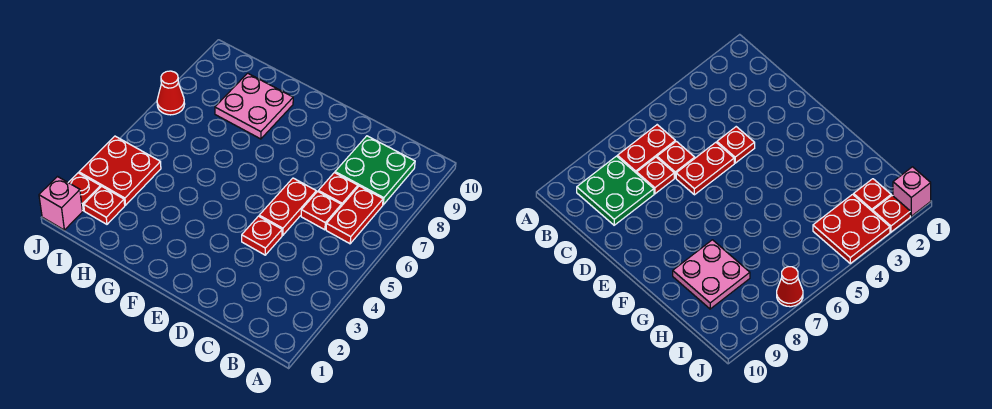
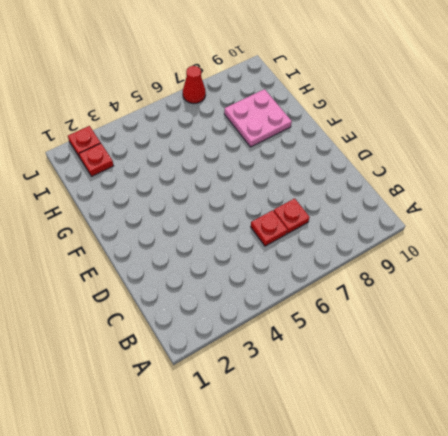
none -> red 1x2 plate [326,186,383,244]
none -> green 2x2 plate [335,136,415,205]
none -> red 1x1 plate [242,216,282,255]

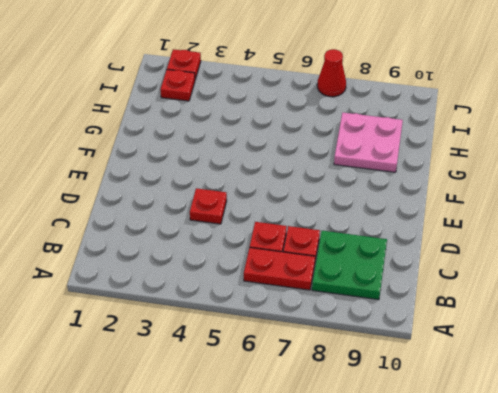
none -> red 1x2 plate [259,178,316,235]
none -> red 2x2 plate [79,136,161,205]
none -> pink 1x1 brick [39,177,82,230]

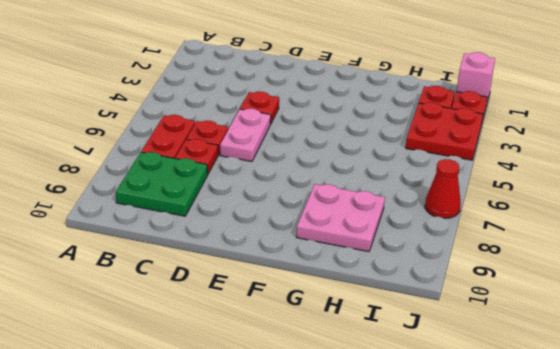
pink 1x2 plate [220,109,271,161] -> red 1x2 plate [259,178,316,235]

